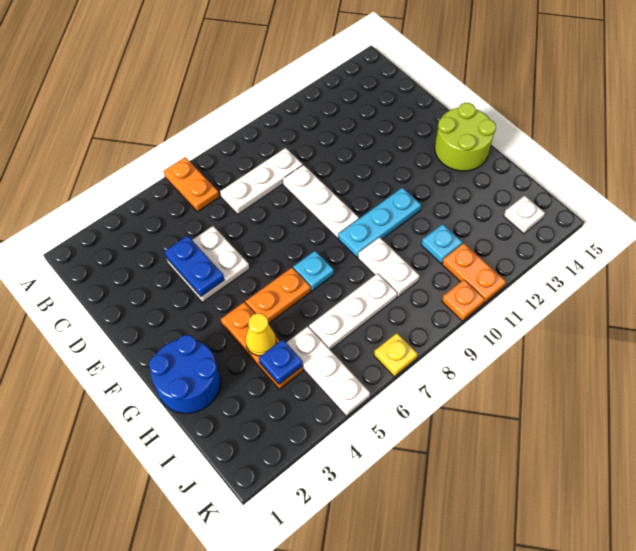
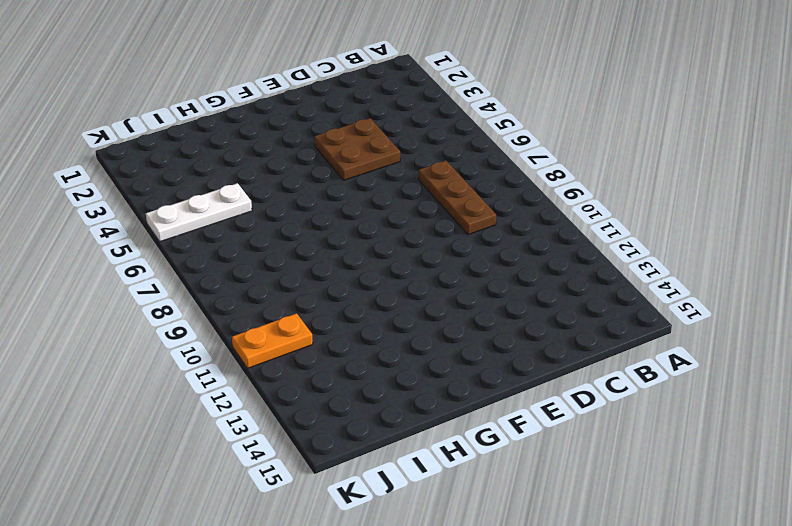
brown 1x3 plate [418,160,496,235] -> white 1x3 plate [220,148,303,214]
brown 2x2 plate [314,118,400,180] -> white 2x2 plate [166,226,249,302]
none -> orange 1x2 plate [163,157,219,212]
none -> white 1x3 plate [283,165,359,238]
none -> lime 2x2 round brick [435,103,496,171]

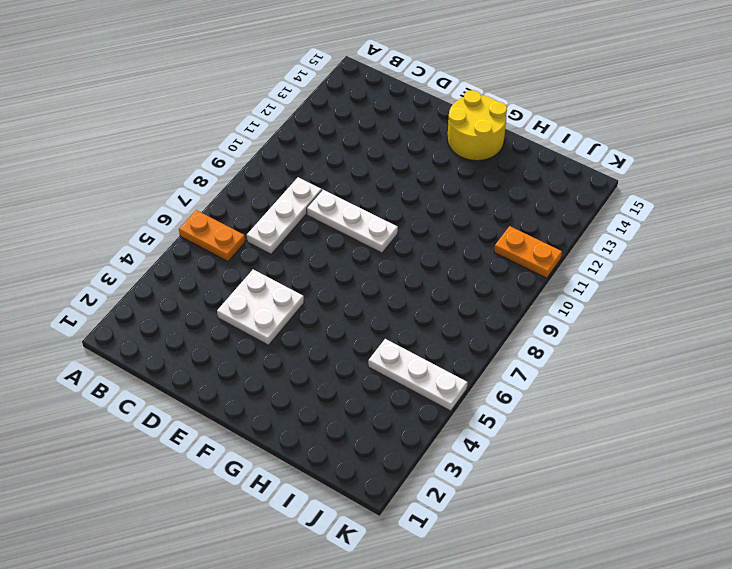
yellow 2x2 round brick [447,90,507,161] -> lime 2x2 round brick [435,103,496,171]
none -> blue 2x2 round brick [149,335,220,413]
none -> orange 1x3 plate [221,302,303,389]
none -> orange 1x2 plate [245,268,311,323]

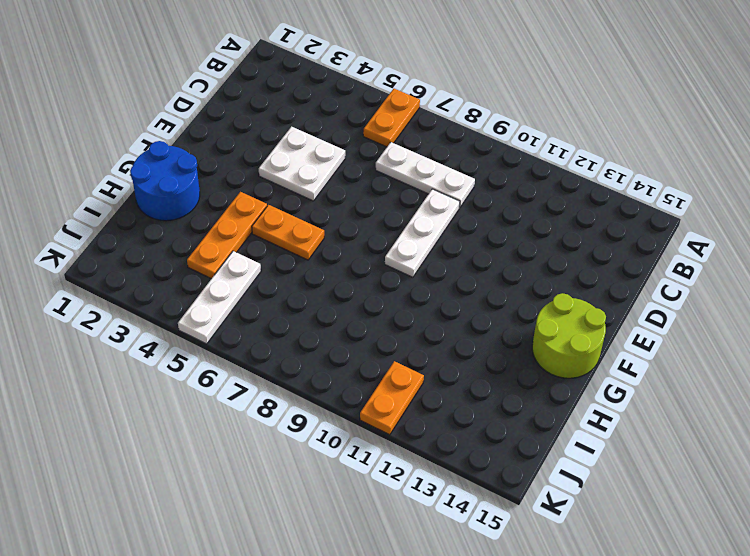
none -> cyan 1x1 plate [293,251,334,291]
none -> cyan 1x3 plate [339,188,421,257]
none -> white 1x2 plate [358,237,420,297]

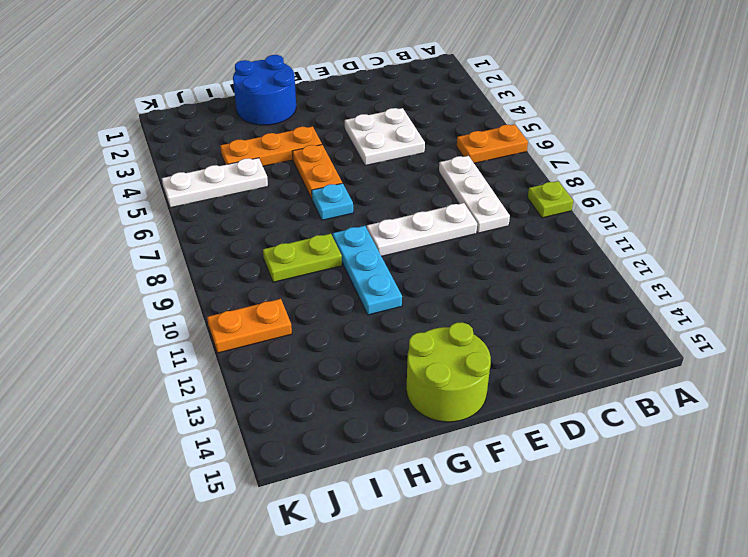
lime 1x1 plate [528,181,573,218] -> none
lime 1x2 plate [263,234,342,282] -> white 1x2 plate [358,237,420,297]
none -> white 1x3 plate [309,273,397,350]
none -> cyan 1x1 plate [421,224,462,263]
none -> white 1x1 plate [504,196,545,234]

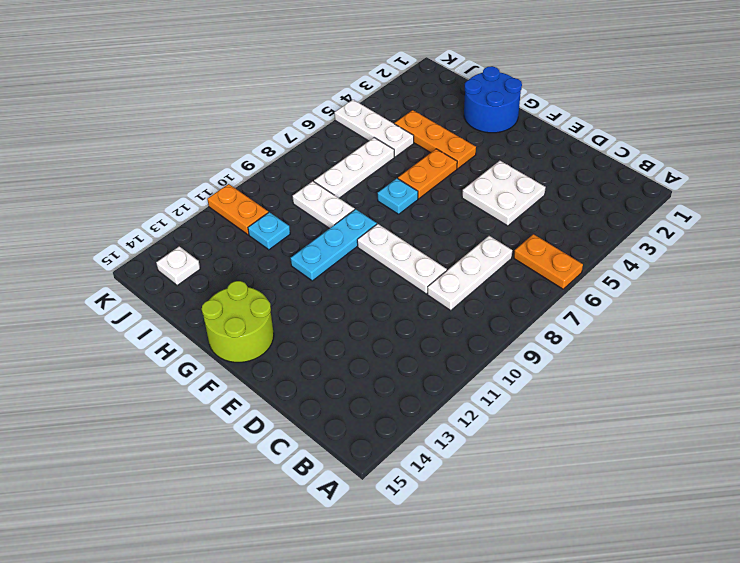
none -> yellow 1x1 plate [374,333,418,377]
none -> orange 1x1 plate [442,280,485,321]
none -> blue 1x2 plate [164,236,224,297]

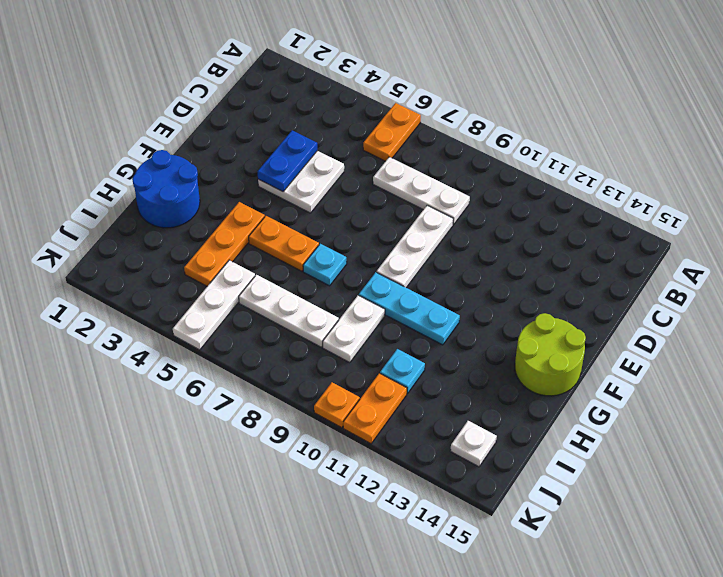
none -> yellow 1x1 plate [374,333,418,377]
none -> yellow 1x1 cone [245,313,276,356]
none -> blue 1x1 plate [259,340,303,384]

